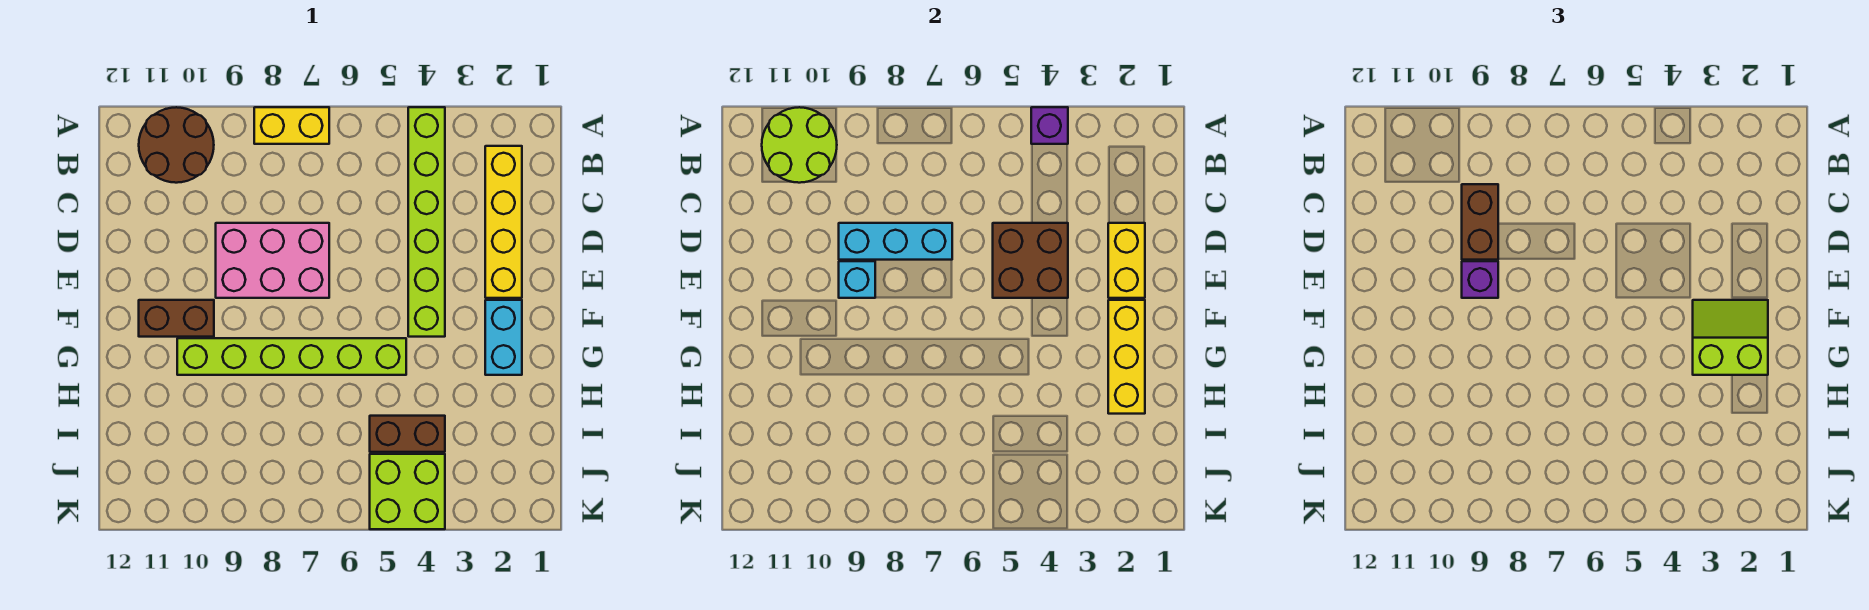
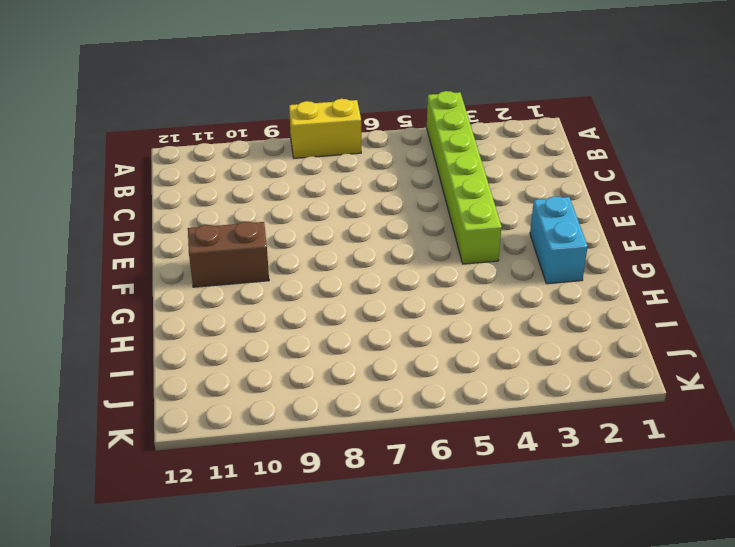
none -> brown 2x2 round brick [139,107,214,183]
none -> yellow 1x4 brick [485,146,522,298]
none -> pink 2x3 brick [216,223,329,298]

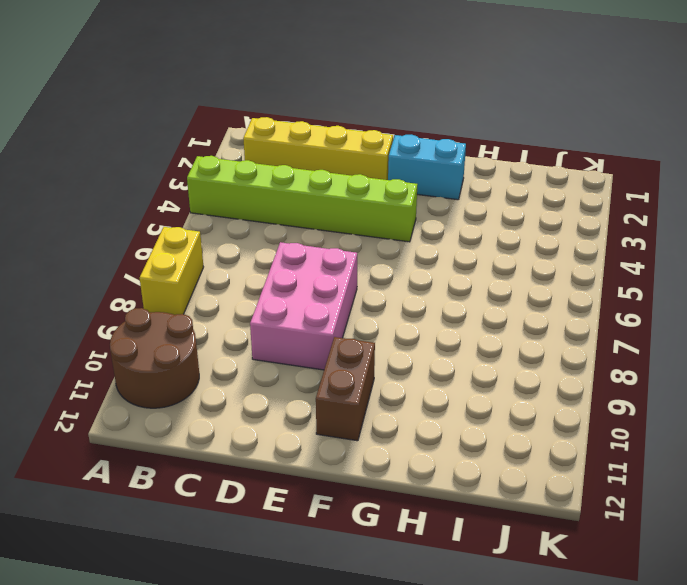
none -> lime 1x6 brick [177,338,406,375]
none -> brown 1x2 brick [370,416,445,452]
none -> lime 2x2 brick [370,454,445,529]

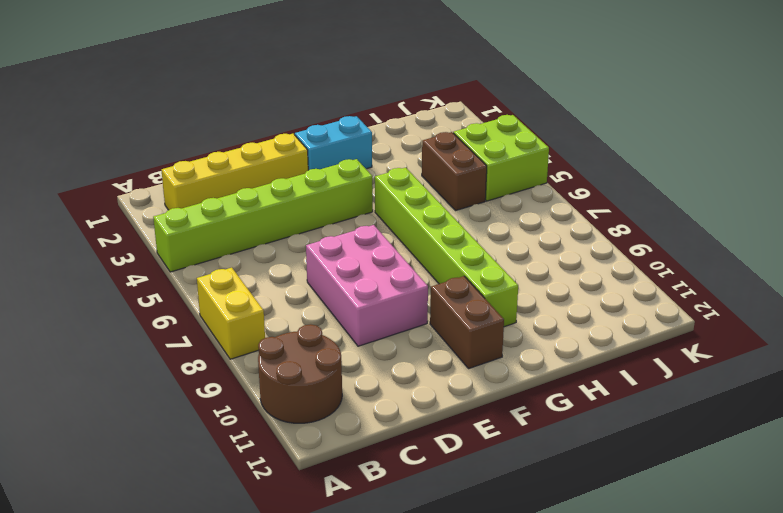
none -> purple 1x1 brick [1031,107,1068,144]
none -> lime 2x2 round brick [762,107,837,183]
none -> yellow 1x2 brick [1108,223,1145,298]

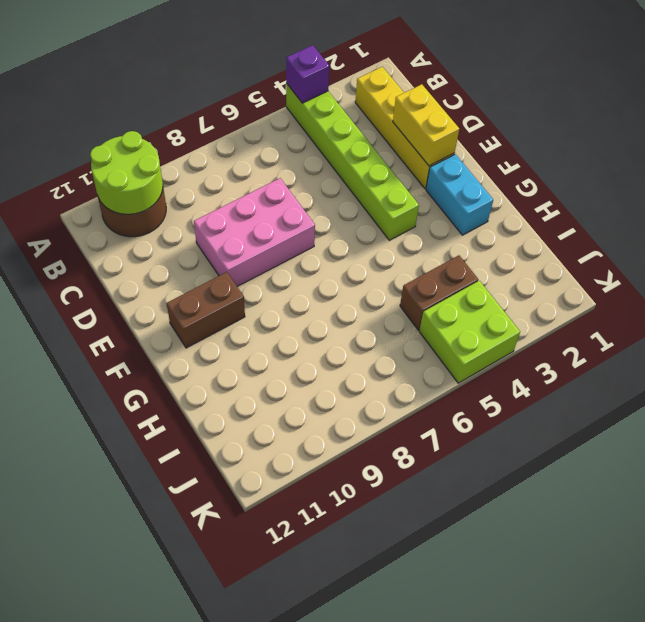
none -> yellow 1x2 brick [254,107,329,144]
none -> lime 1x6 brick [177,338,406,375]
none -> brown 2x2 brick [993,223,1068,298]

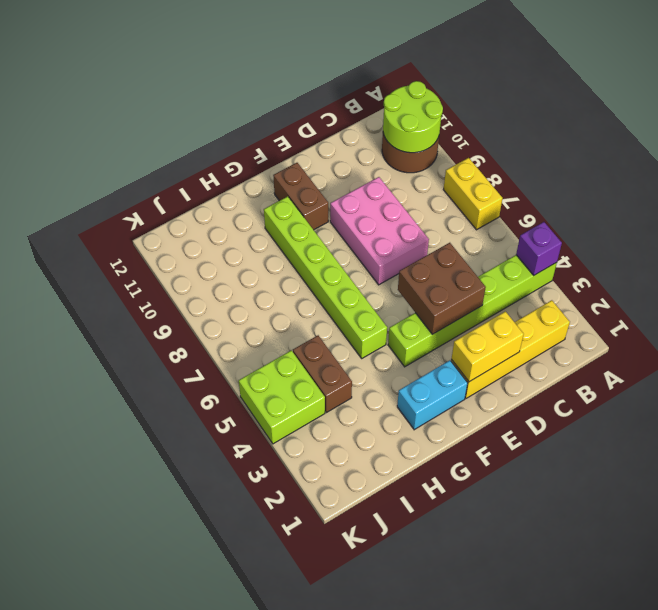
none -> cyan 1x3 brick [839,223,952,260]
none -> cyan 1x1 brick [839,261,875,298]
none -> yellow 1x3 brick [1108,300,1145,414]

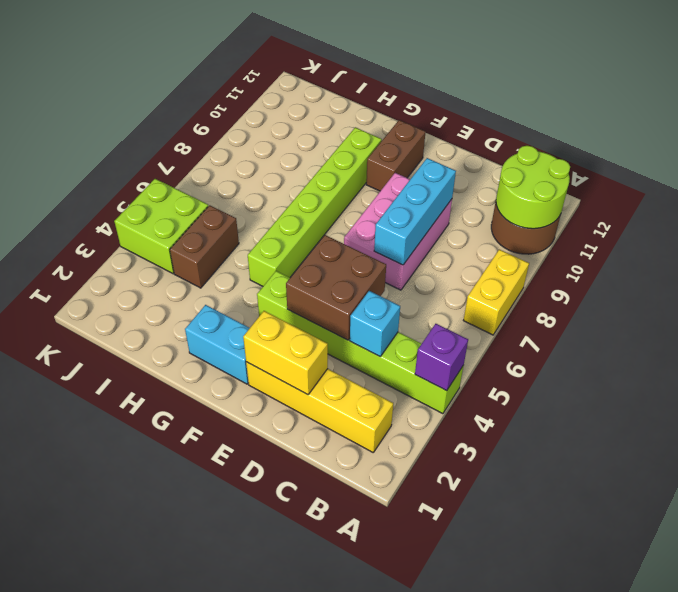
cyan 1x1 brick [350,291,400,356] -> cyan 1x1 brick moved to [839,261,875,298]
none -> yellow 1x3 brick [1108,300,1145,414]
none -> brown 1x2 brick [1462,184,1498,260]
none -> purple 1x1 brick [1462,261,1498,298]

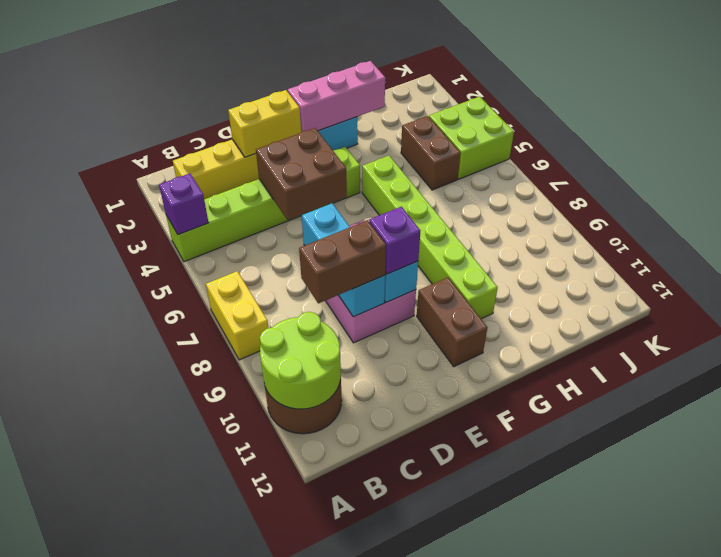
pink 1x3 brick [288,61,385,132] -> yellow 1x3 brick [1108,300,1145,414]
none -> lime 2x2 slope [1693,300,1768,375]

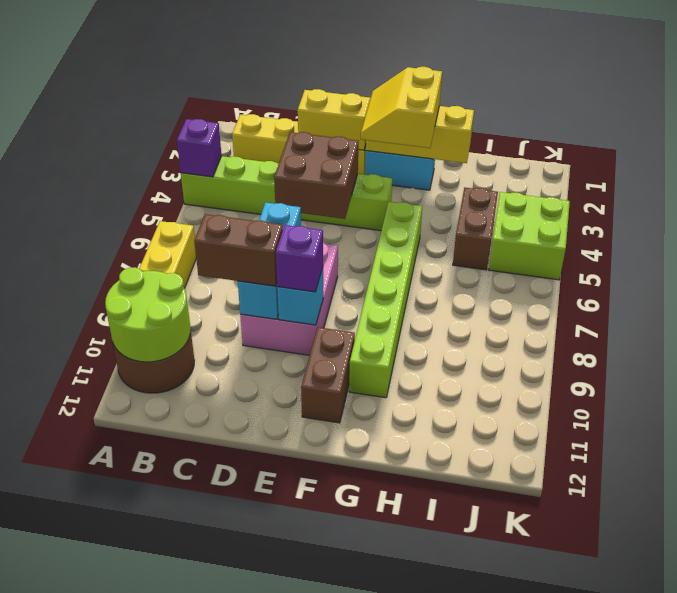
yellow 2x2 slope [361,67,442,148] -> lime 2x2 slope [1693,300,1768,375]

